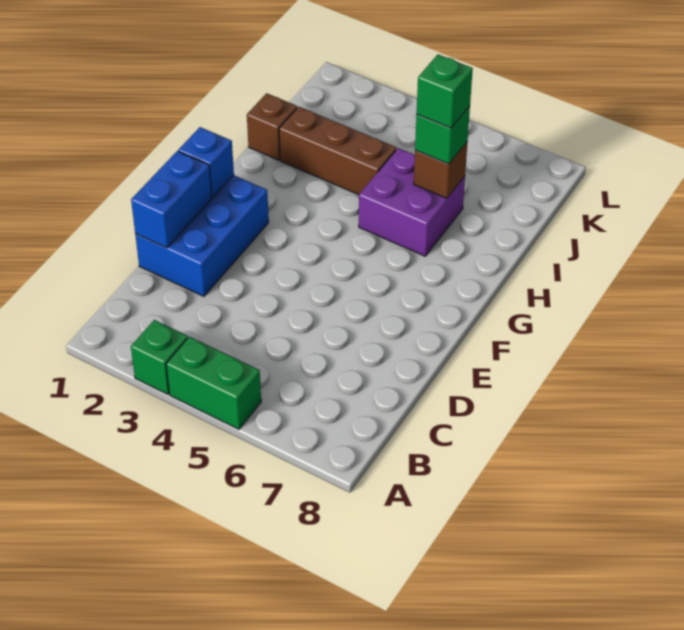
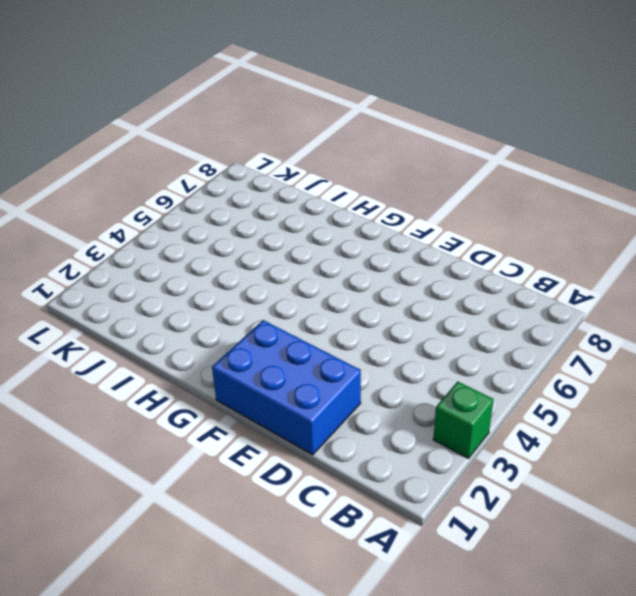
none -> green 1x2 brick [166,337,261,429]
none -> purple 2x2 brick [359,148,465,256]

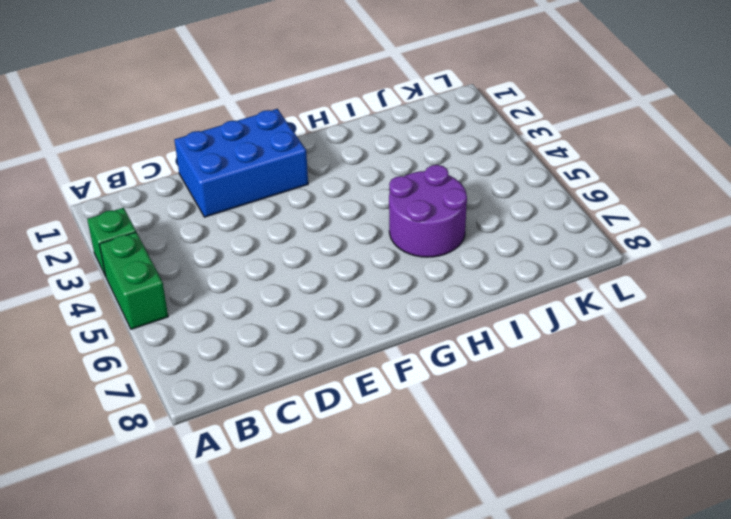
purple 2x2 round brick [389,165,467,257] -> purple 2x2 brick [359,148,465,256]
none -> brown 1x1 brick [247,93,297,160]
none -> brown 1x3 brick [279,107,396,195]

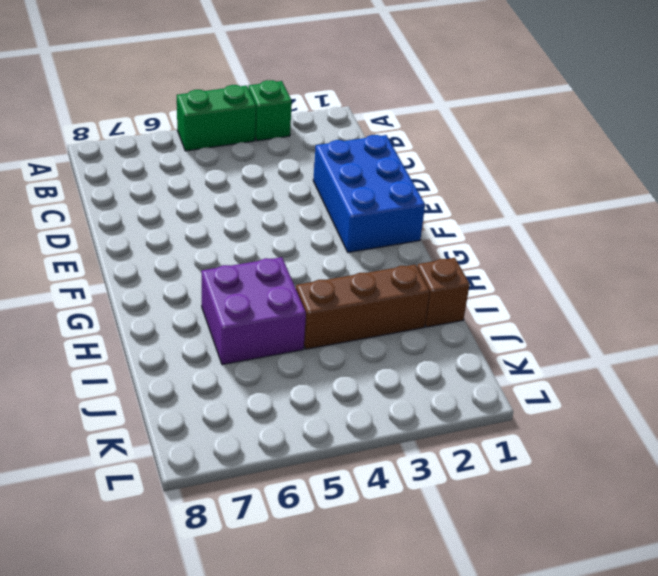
none -> blue 1x2 brick [131,151,212,248]
none -> blue 1x1 brick [178,127,234,198]

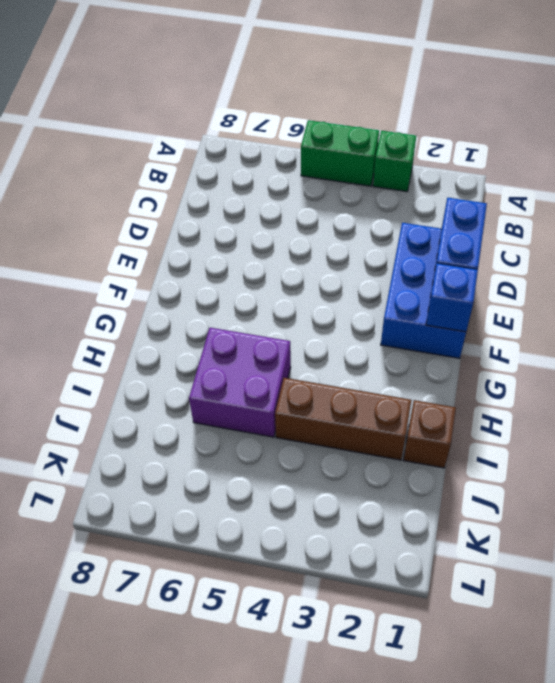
none -> brown 1x1 brick [414,142,467,198]
none -> green 1x1 brick [415,106,470,164]

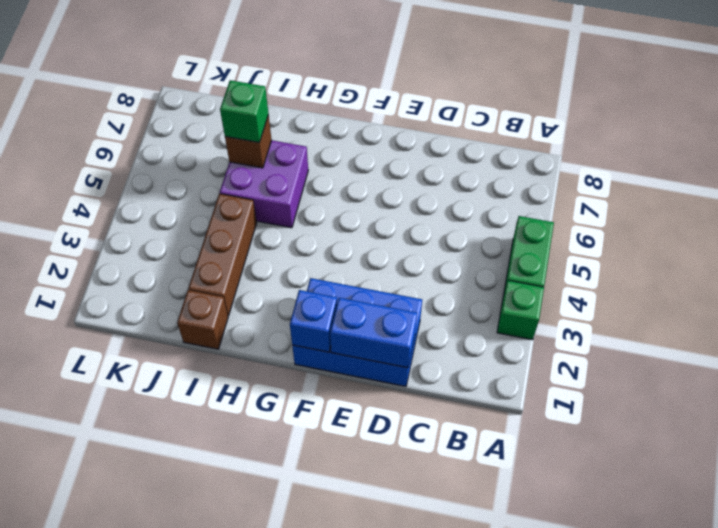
none -> green 1x1 brick [416,55,473,128]

